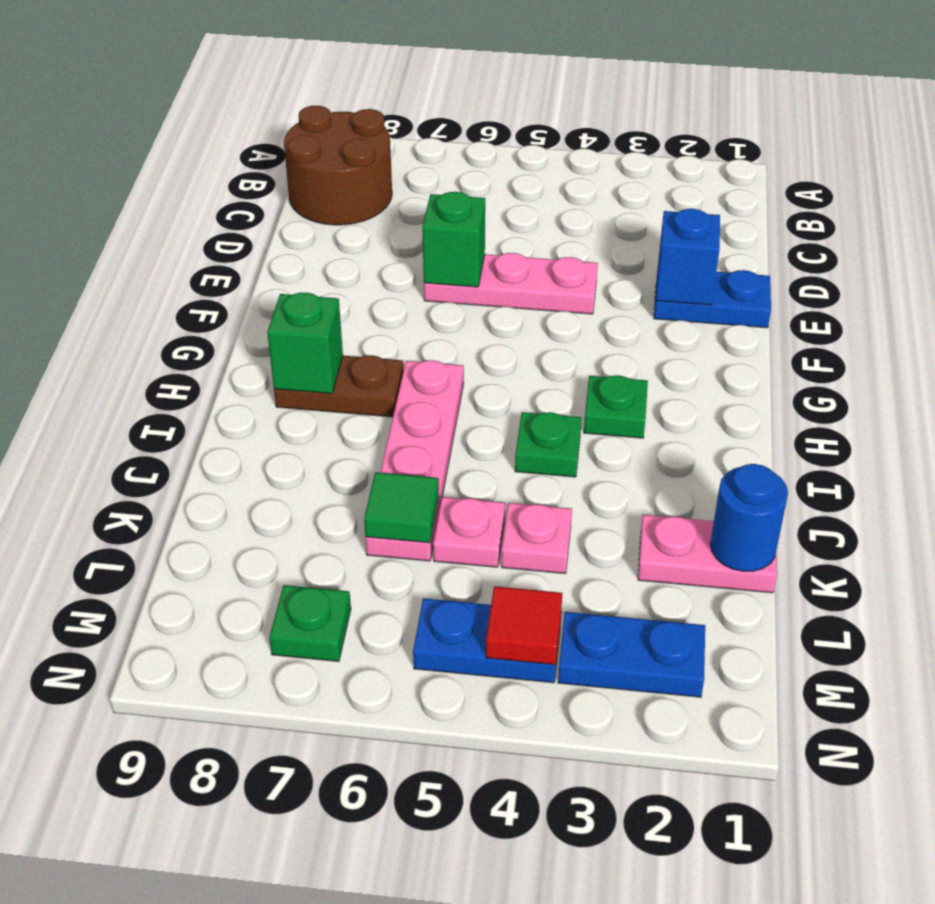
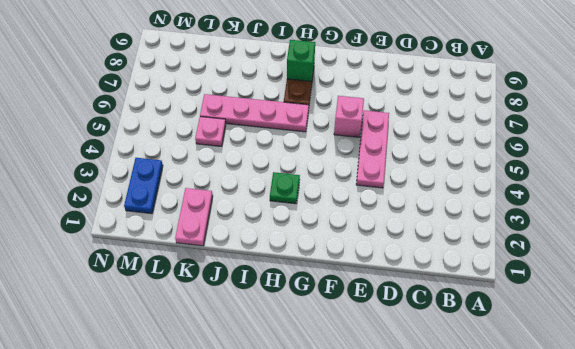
pink 1x1 brick [334,96,364,137] -> none
none -> brown 2x2 round brick [284,106,392,225]
none -> blue 1x2 plate [654,270,771,328]
none -> green 1x1 plate [515,412,582,477]

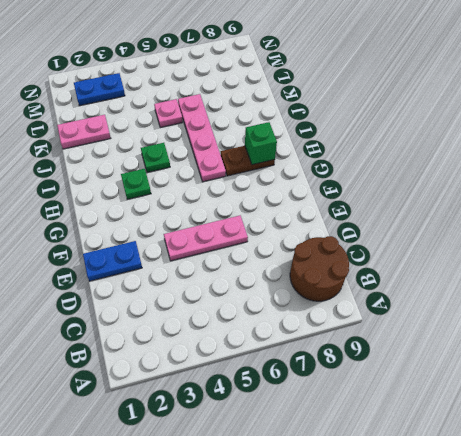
none -> pink 1x1 plate [501,503,572,574]
none -> blue 1x2 plate [413,598,561,683]
none -> green 1x1 plate [269,585,351,661]

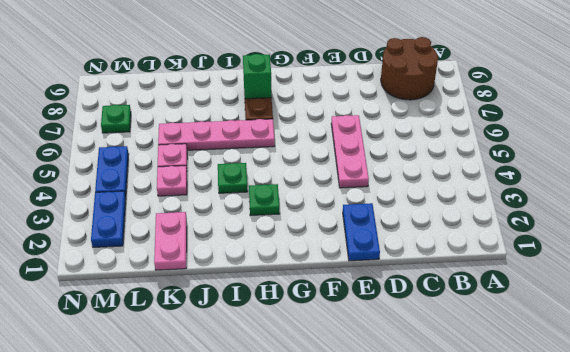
none -> blue 1x1 brick [656,209,720,305]
none -> green 1x1 brick [422,192,485,287]
none -> blue 1x1 round brick [710,464,788,571]

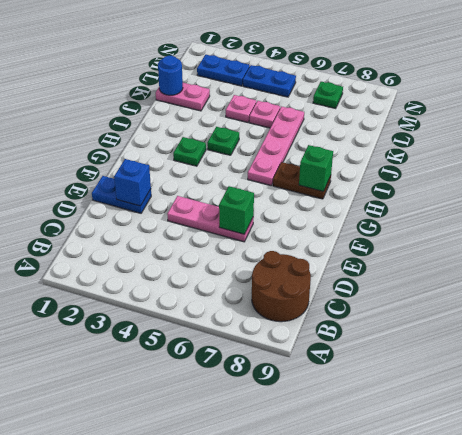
none -> green 1x1 tile [364,472,439,543]
none -> red 1x1 tile [486,586,562,665]

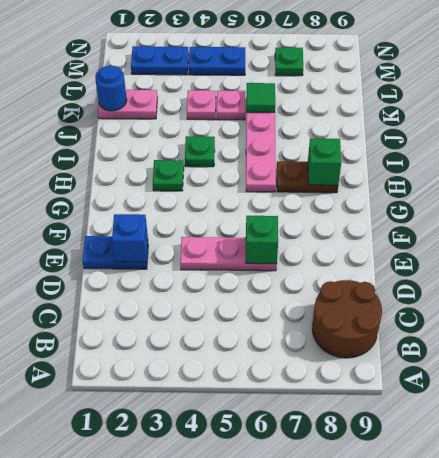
none -> red 1x1 tile [486,586,562,665]

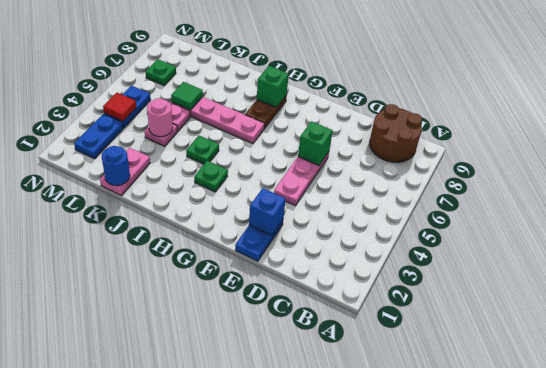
pink 1x1 round brick [147,98,173,137] -> none

